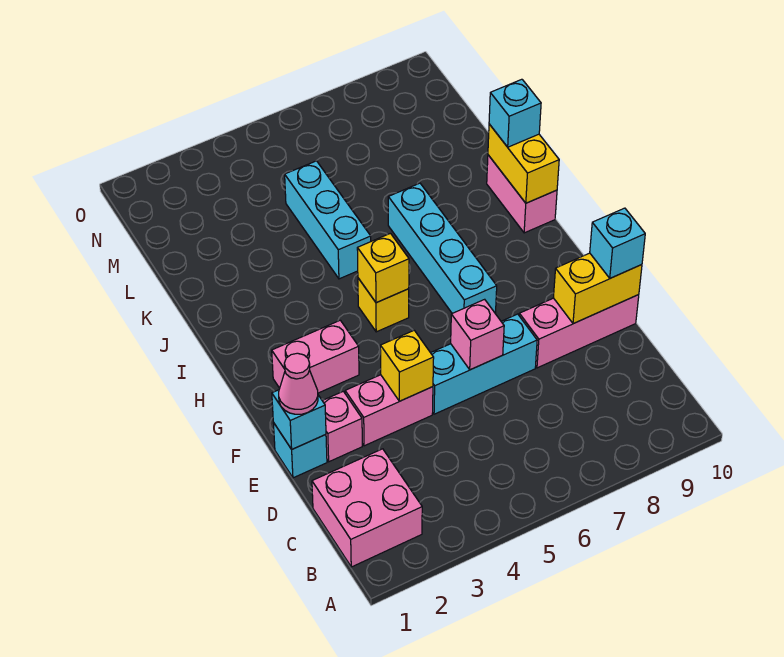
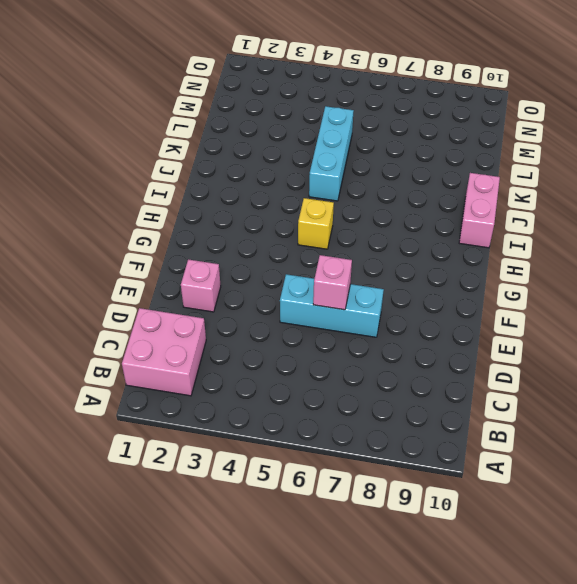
none -> cyan 1x1 brick [273,423,327,478]
none -> pink 1x2 brick [345,375,433,446]
none -> pink 1x3 brick [519,295,639,368]

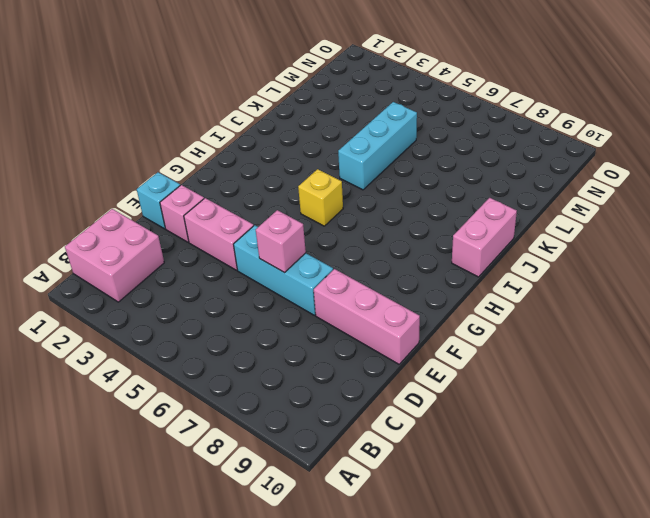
none -> pink 1x2 brick [272,320,359,393]
none -> cyan 1x4 brick [388,183,497,313]
none -> cyan 1x1 brick [272,390,326,449]

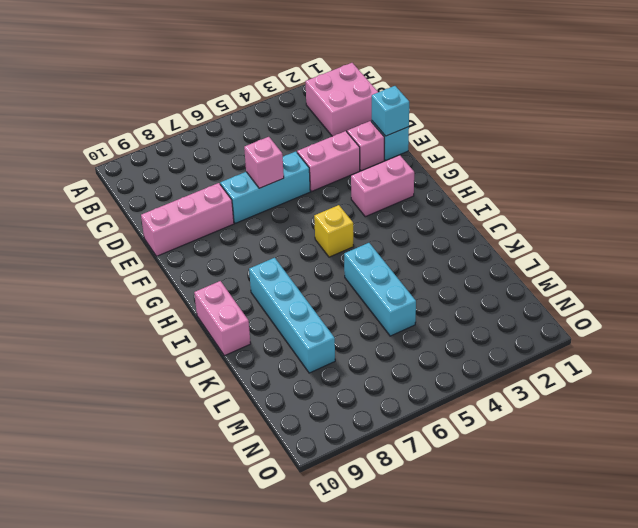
cyan 1x4 brick [249,258,335,373] -> cyan 1x4 brick moved to [388,183,497,313]
none -> yellow 1x1 brick [380,330,434,401]
none -> yellow 1x2 brick [553,253,642,324]
none -> yellow 1x1 brick [357,233,409,303]

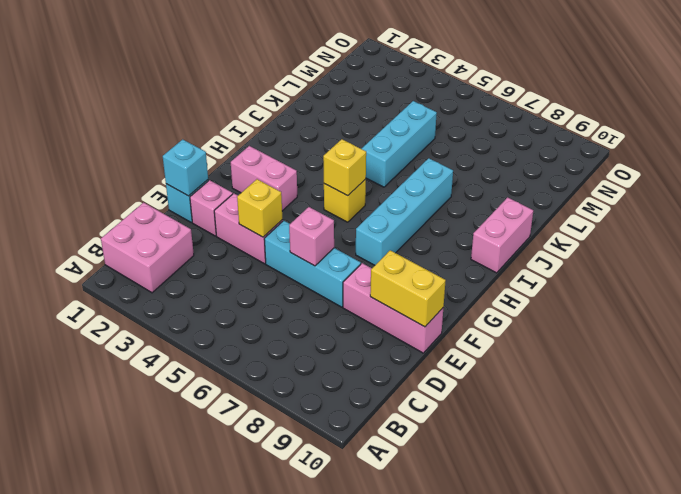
none -> yellow 1x2 brick [488,124,559,203]
none -> pink 1x1 cone [279,353,318,414]
none -> cyan 1x1 brick [590,208,645,278]

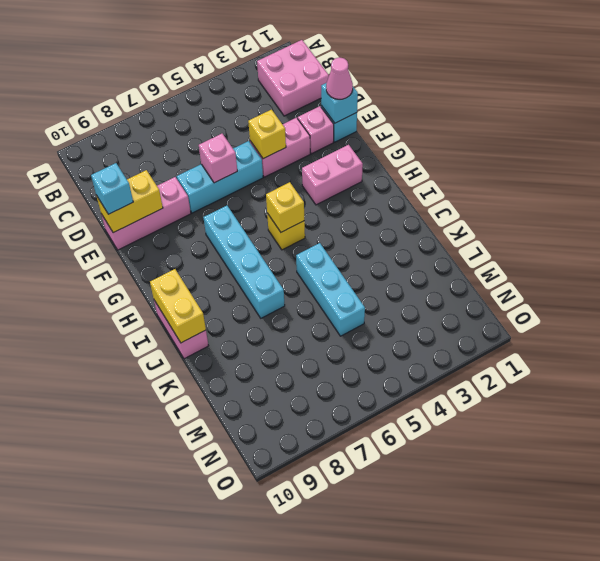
none -> cyan 1x1 brick [489,79,541,147]

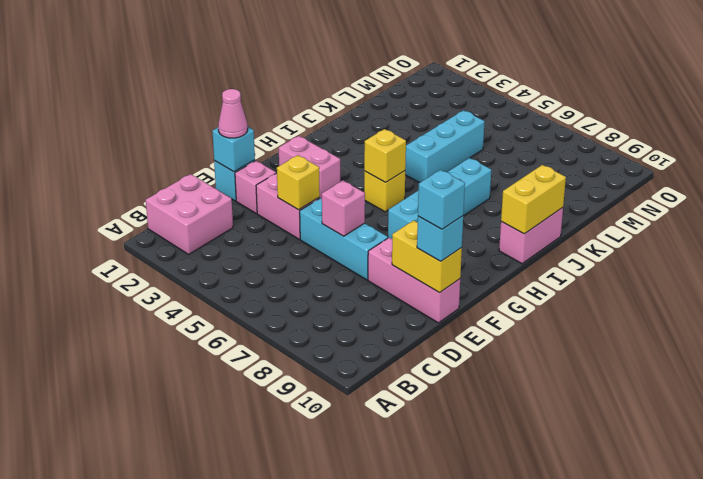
cyan 1x1 brick [418,170,465,229] -> cyan 1x1 brick moved to [489,79,541,147]

